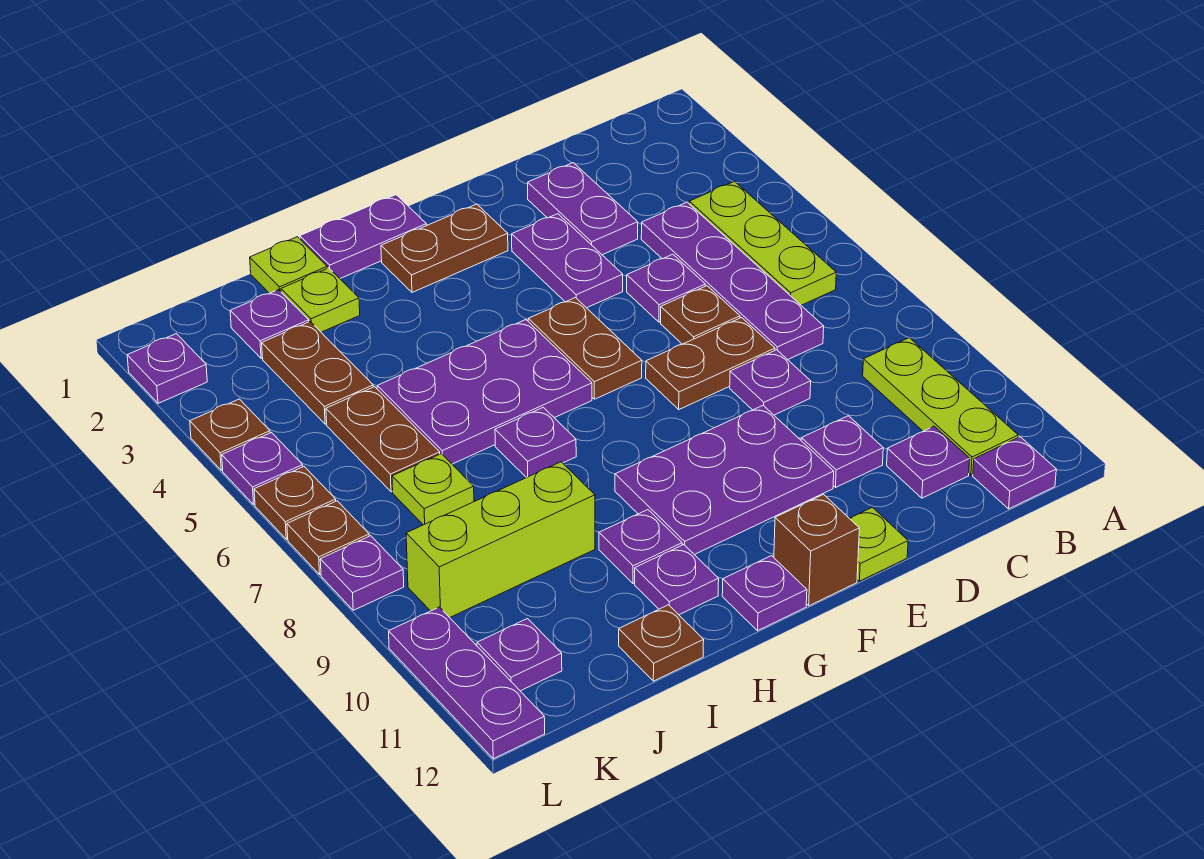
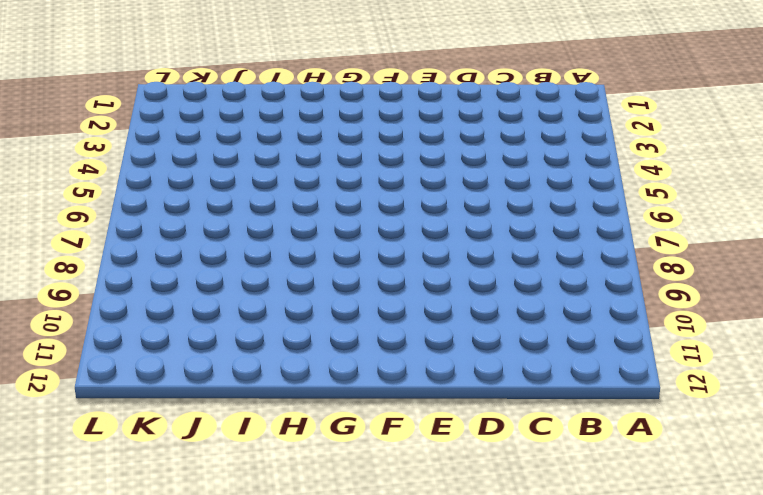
none -> lime 1x3 plate [689,181,836,305]
none -> lime 1x3 plate [863,338,1018,475]
none -> purple 1x1 plate [973,437,1056,509]
none -> purple 1x4 plate [641,202,824,360]

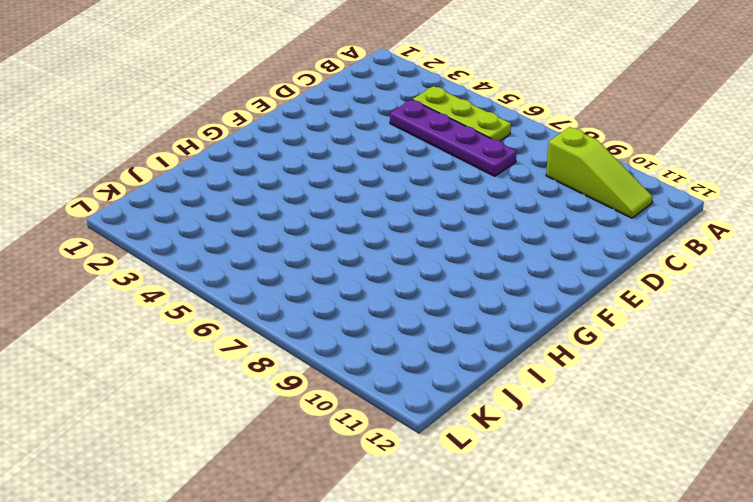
lime 1x3 slope [546,127,653,218] -> lime 1x3 plate [863,338,1018,475]
none -> purple 1x1 plate [973,437,1056,509]
none -> purple 1x1 plate [887,426,970,498]
none -> purple 1x2 plate [528,163,638,255]
none -> purple 1x1 plate [627,254,705,322]

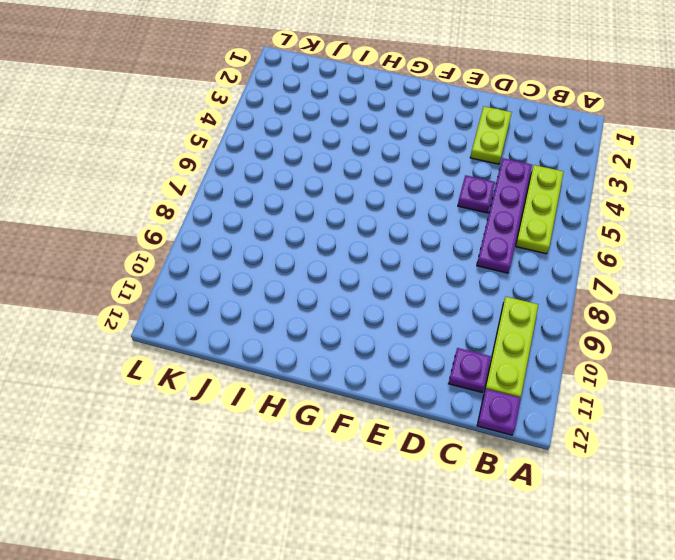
lime 1x2 plate [470,106,512,164] -> purple 1x2 plate [528,163,638,255]
none -> brown 1x1 plate [661,286,740,344]
none -> brown 1x2 plate [646,318,775,409]
none -> purple 1x1 plate [730,350,811,415]
none -> purple 1x1 plate [801,416,883,488]

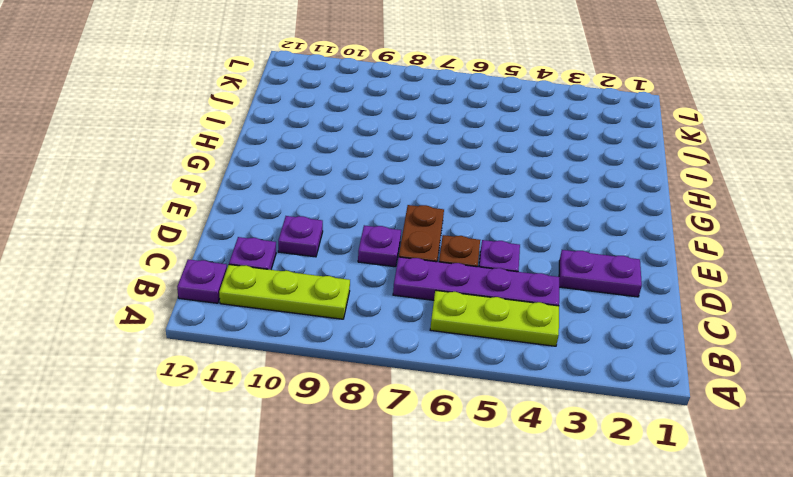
none -> purple 1x2 plate [512,214,623,308]
none -> purple 2x3 plate [615,405,834,555]
none -> lime 1x1 plate [849,507,908,581]
none -> brown 1x2 plate [381,204,508,292]

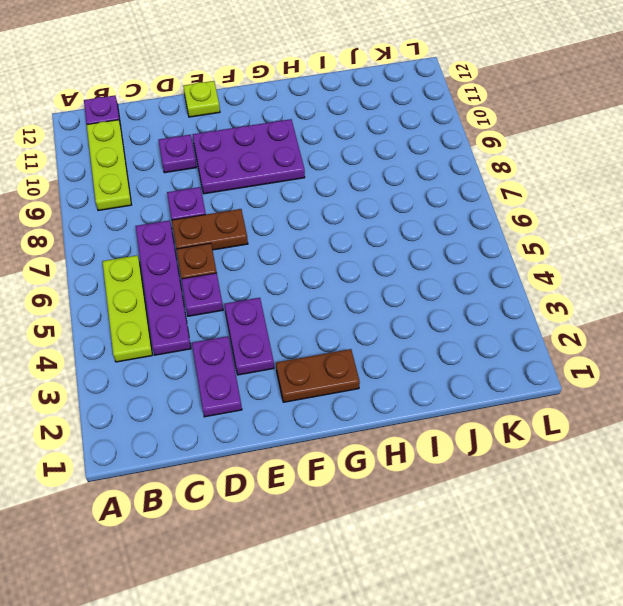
none -> purple 1x1 plate [887,426,970,498]
none -> brown 1x2 plate [528,298,642,399]
none -> brown 1x1 brick [774,494,859,606]
none -> purple 1x2 plate [300,195,426,279]

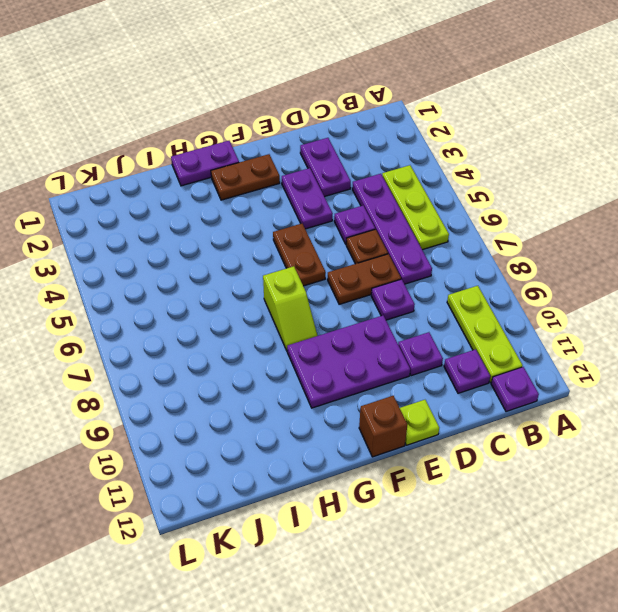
lime 1x2 slope [263,266,317,351] -> none
none -> purple 2x3 plate [377,320,592,464]
none -> purple 1x1 plate [722,556,807,631]
none -> purple 1x1 plate [495,407,576,478]
none -> purple 1x1 plate [599,510,682,583]

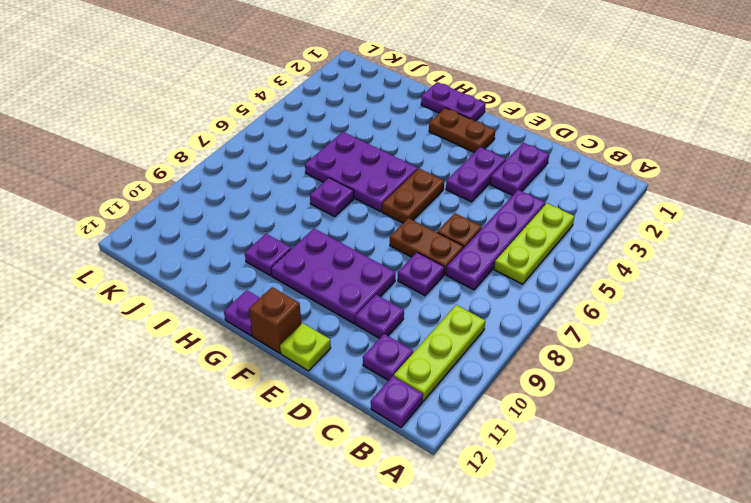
none -> purple 1x1 plate [627,254,705,322]
none -> purple 1x1 plate [635,545,719,615]
none -> lime 1x1 plate [250,237,327,293]
none -> lime 1x1 plate [281,268,360,332]

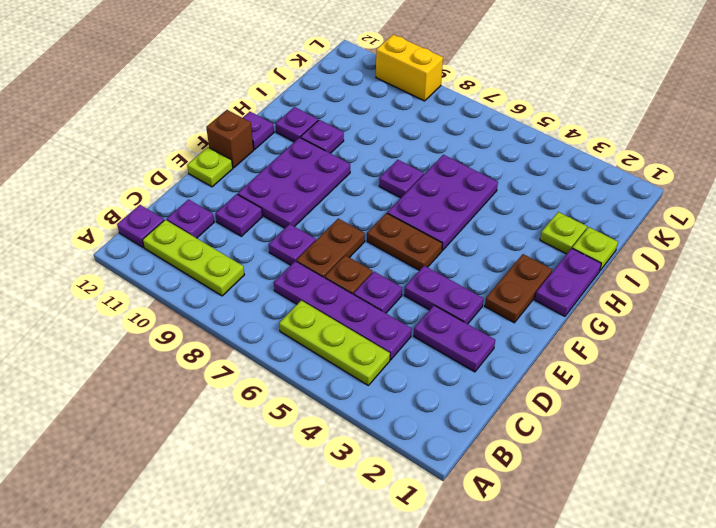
yellow 1x2 brick [376,34,443,101] -> purple 1x3 plate [389,607,545,759]
none -> lime 1x3 brick [406,462,595,617]
none -> brown 1x1 plate [619,605,704,681]
none -> purple 1x1 plate [230,290,309,358]
none -> brown 1x2 plate [262,322,373,424]

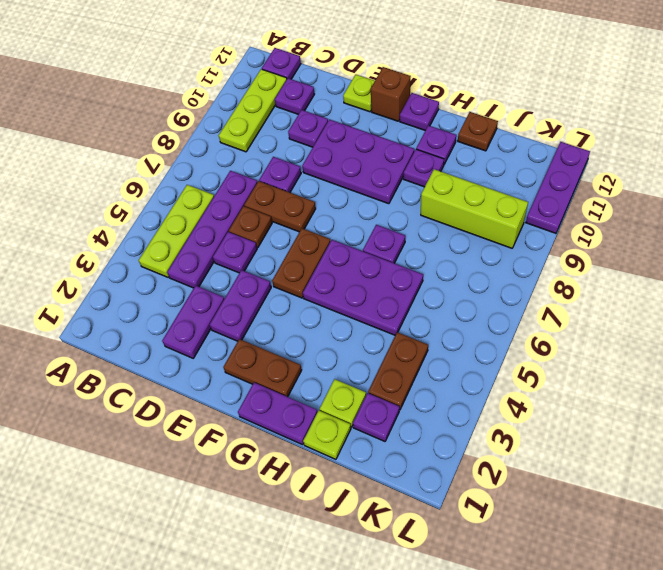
none -> brown 1x2 plate [326,387,440,492]
none -> lime 1x1 plate [392,454,474,525]
none -> purple 1x1 plate [477,619,562,691]
none -> purple 1x1 plate [127,334,207,403]

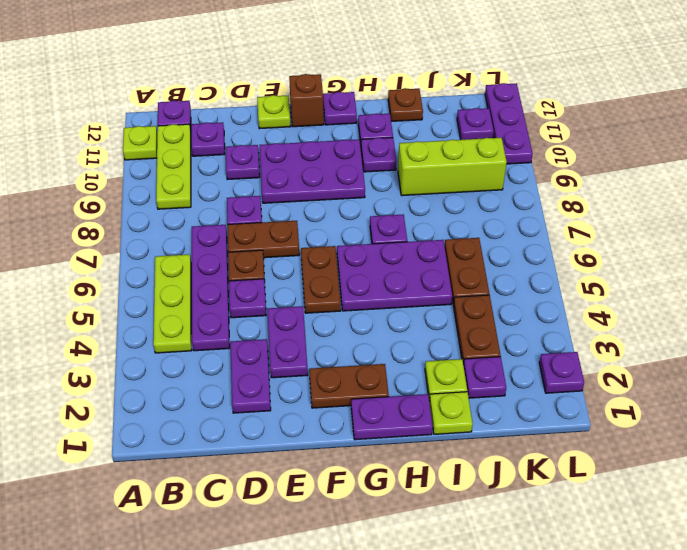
lime 1x1 plate [123,126,157,160] -> lime 1x1 plate moved to [392,454,474,525]
none -> brown 1x1 plate [190,399,270,470]
none -> purple 1x1 plate [222,433,303,504]
none -> brown 1x1 plate [254,467,336,539]
none -> brown 1x1 plate [287,501,369,574]

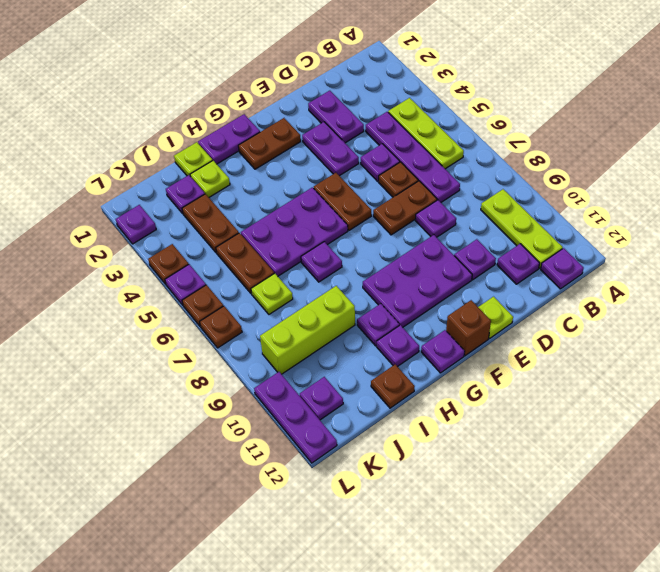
none -> purple 1x1 plate [320,536,404,610]

